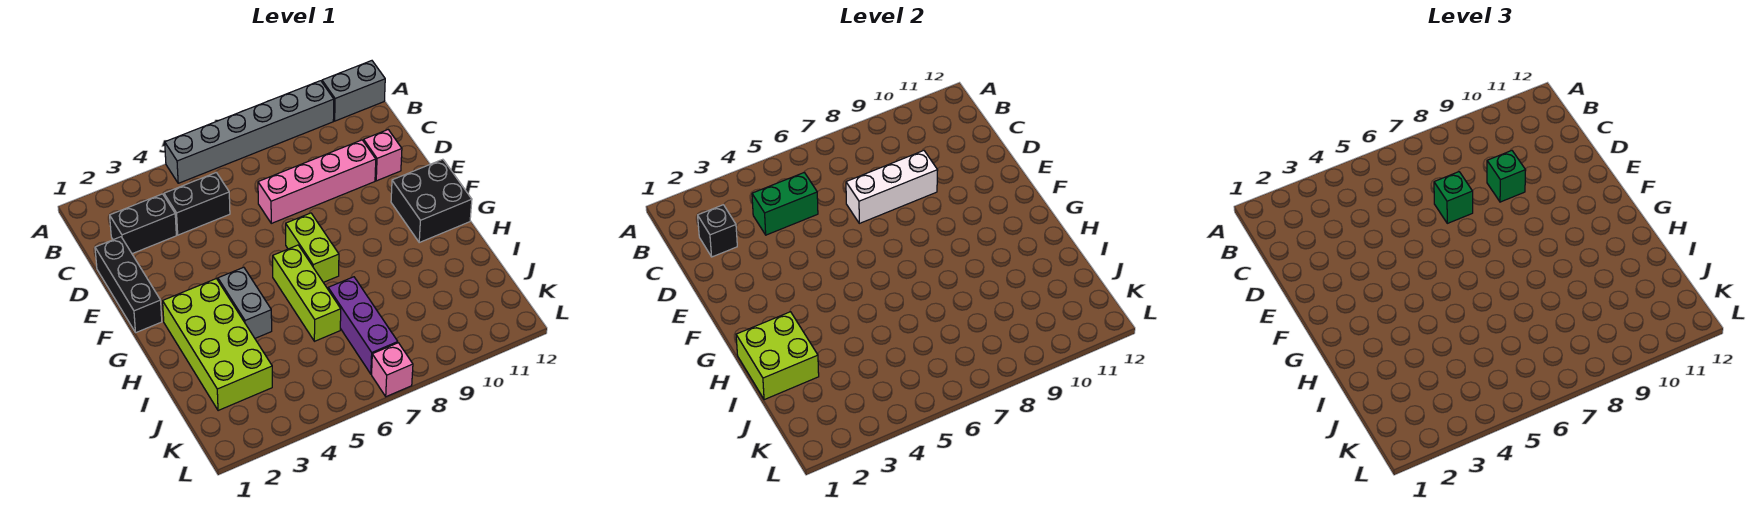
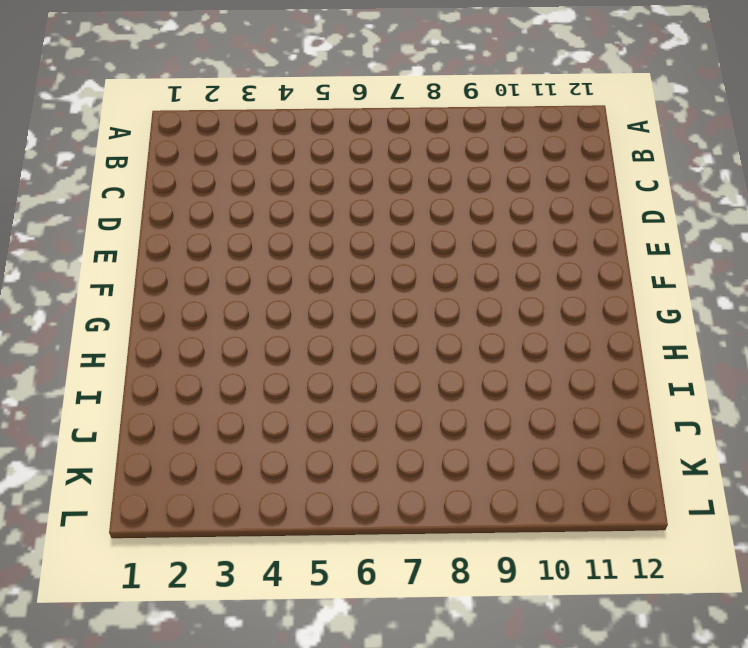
none -> grey 1x6 brick [165,81,334,183]
none -> grey 1x2 brick [322,61,385,121]
none -> black 1x2 brick [110,194,176,254]

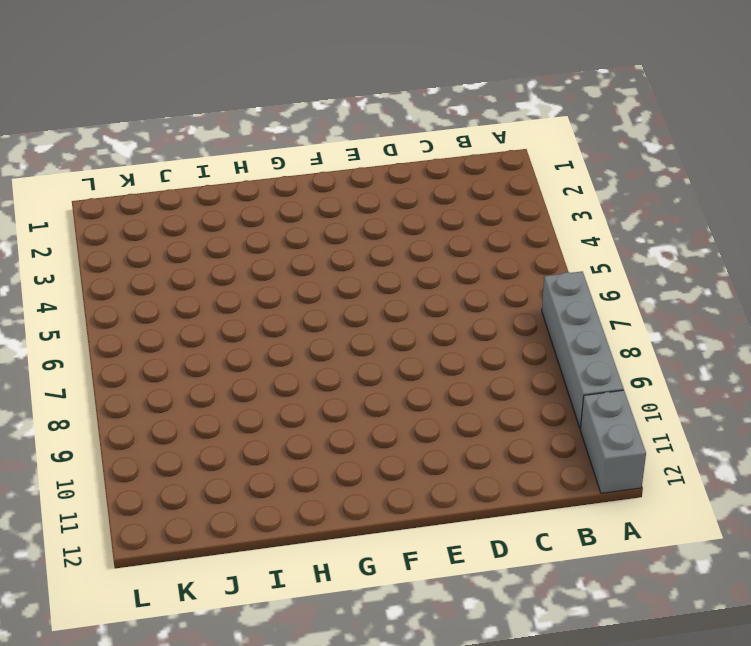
grey 1x4 brick [542,271,624,429] -> grey 1x6 brick [165,81,334,183]
none -> black 1x2 brick [110,194,176,254]
none -> black 1x2 brick [164,172,230,235]
none -> black 1x3 brick [95,237,162,332]

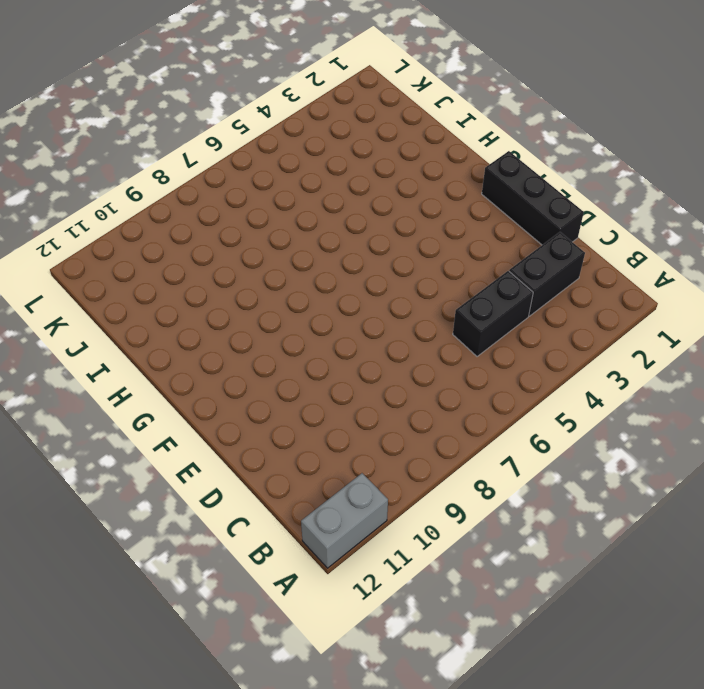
none -> grey 1x6 brick [165,81,334,183]
none -> pink 1x4 brick [258,140,376,223]
none -> pink 1x1 brick [364,130,402,181]

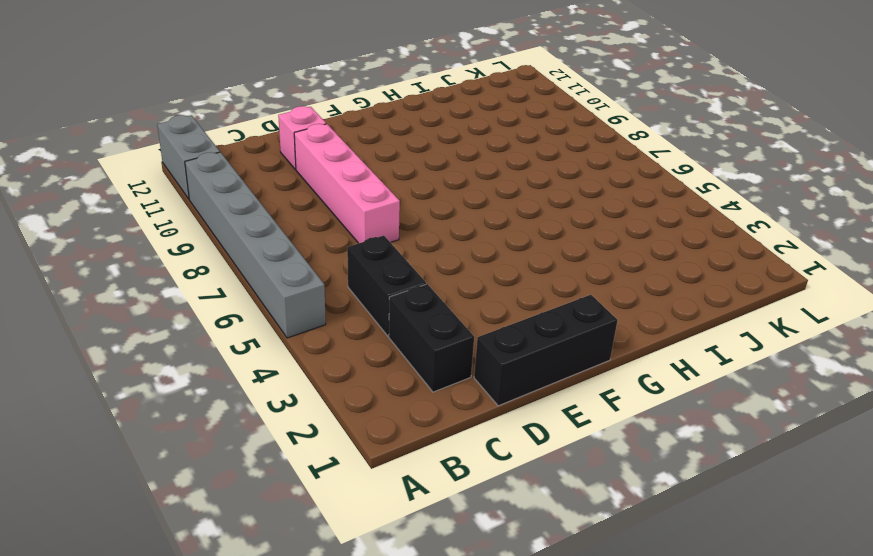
none -> lime 1x2 brick [286,213,339,282]
none -> black 2x2 brick [391,159,472,242]
none -> lime 2x4 brick [163,279,272,411]

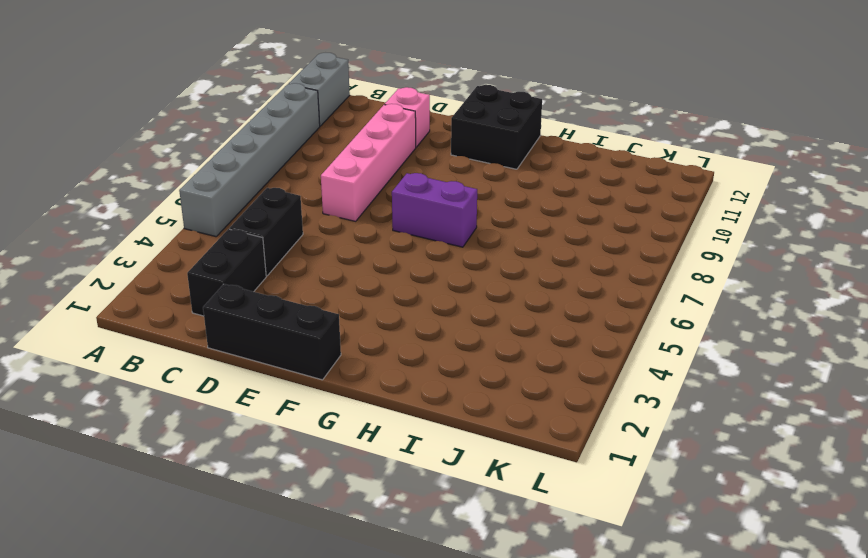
purple 1x2 brick [392,173,477,247] -> lime 1x2 brick [286,213,339,282]
none -> lime 2x4 brick [163,279,272,411]
none -> grey 1x2 brick [218,267,272,338]
none -> lime 1x3 brick [273,245,341,341]

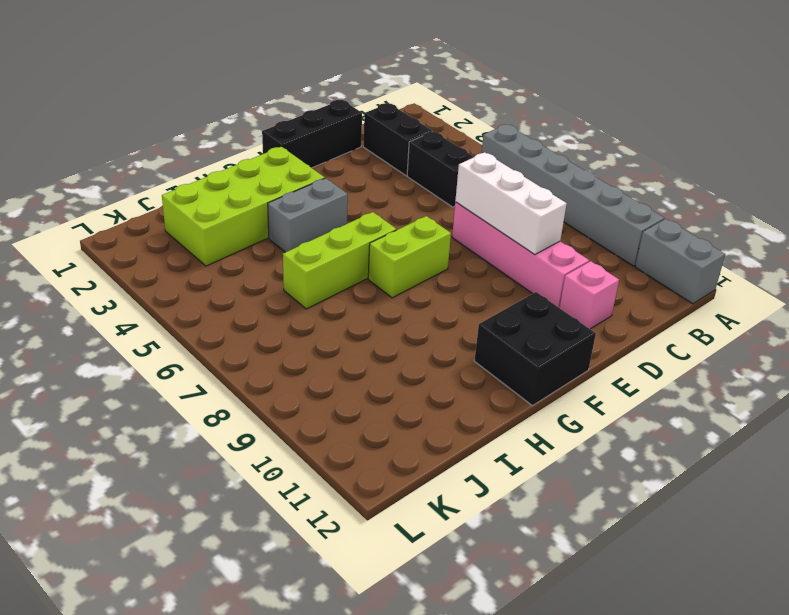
none -> purple 1x3 brick [328,277,398,374]
none -> pink 1x1 brick [372,343,413,397]
none -> black 1x1 brick [698,205,737,257]

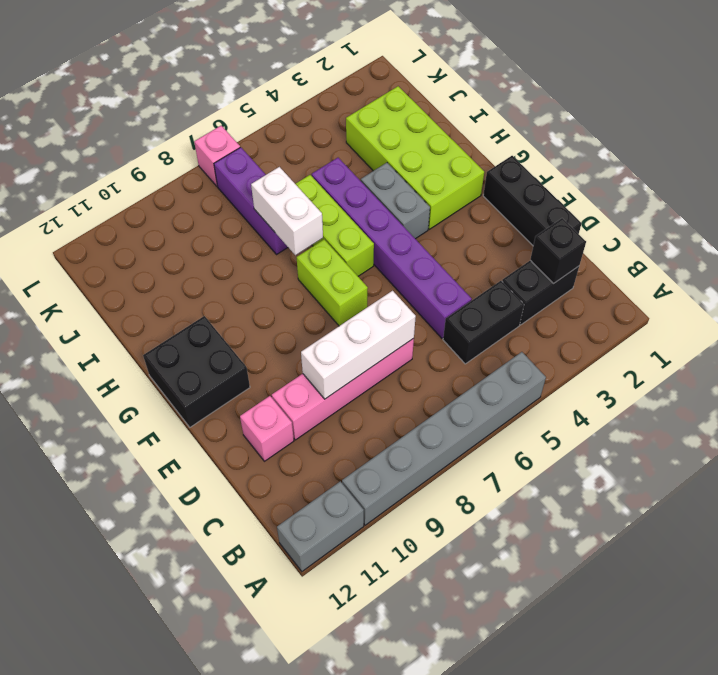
purple 1x6 brick [312,158,472,338] -> none
white 1x2 brick [251,167,323,255] -> none
none -> green 1x2 brick [752,172,818,235]
none -> lime 2x2 brick [736,312,819,400]
none -> green 1x1 brick [1434,172,1473,223]

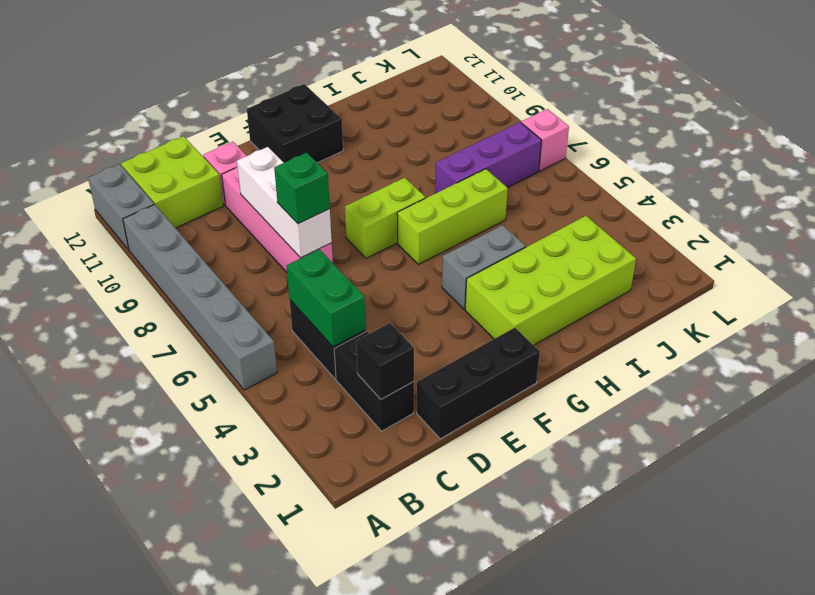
lime 2x2 brick [121,136,223,228] -> lime 2x2 brick moved to [736,312,819,400]
none -> green 1x1 brick [1487,151,1526,202]

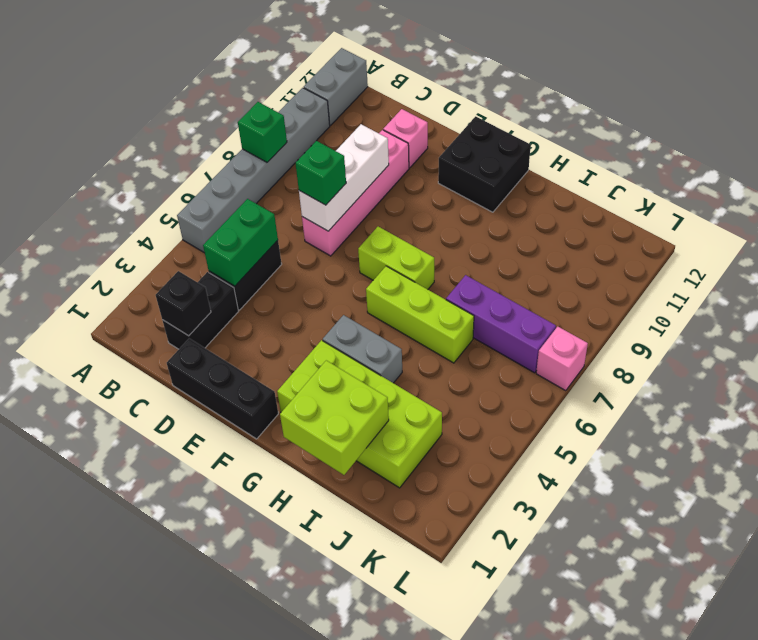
green 1x1 brick [238,102,287,162] -> green 1x1 brick moved to [1487,151,1526,202]

